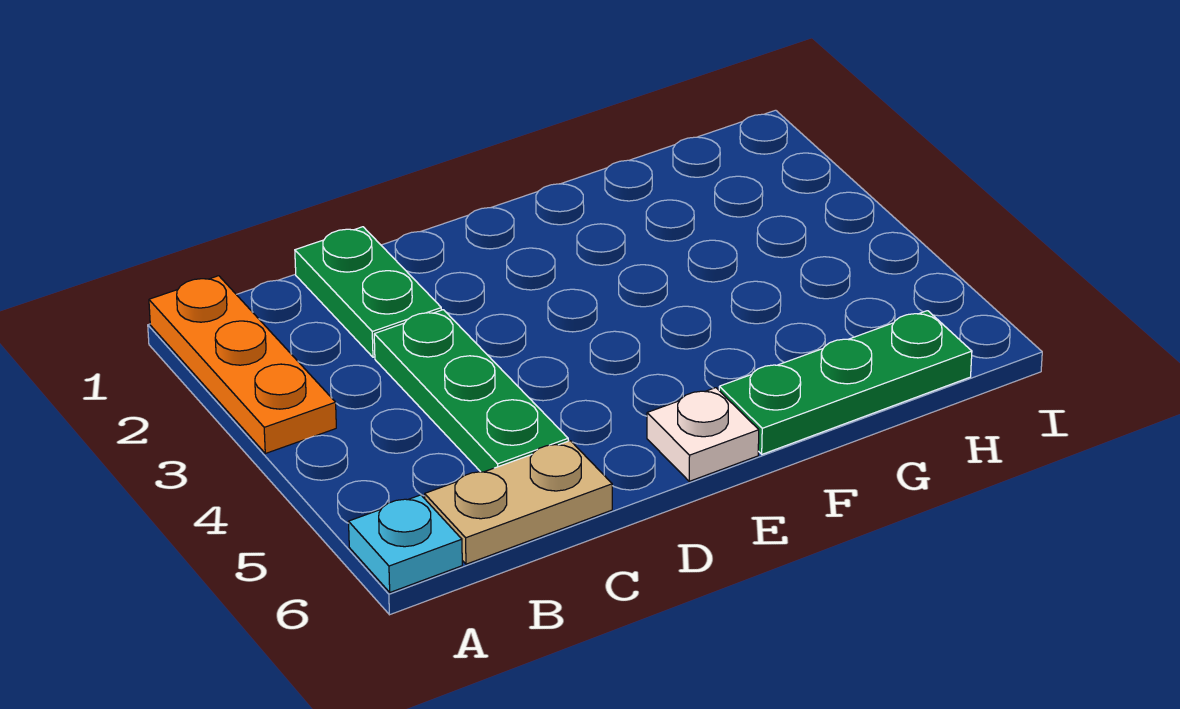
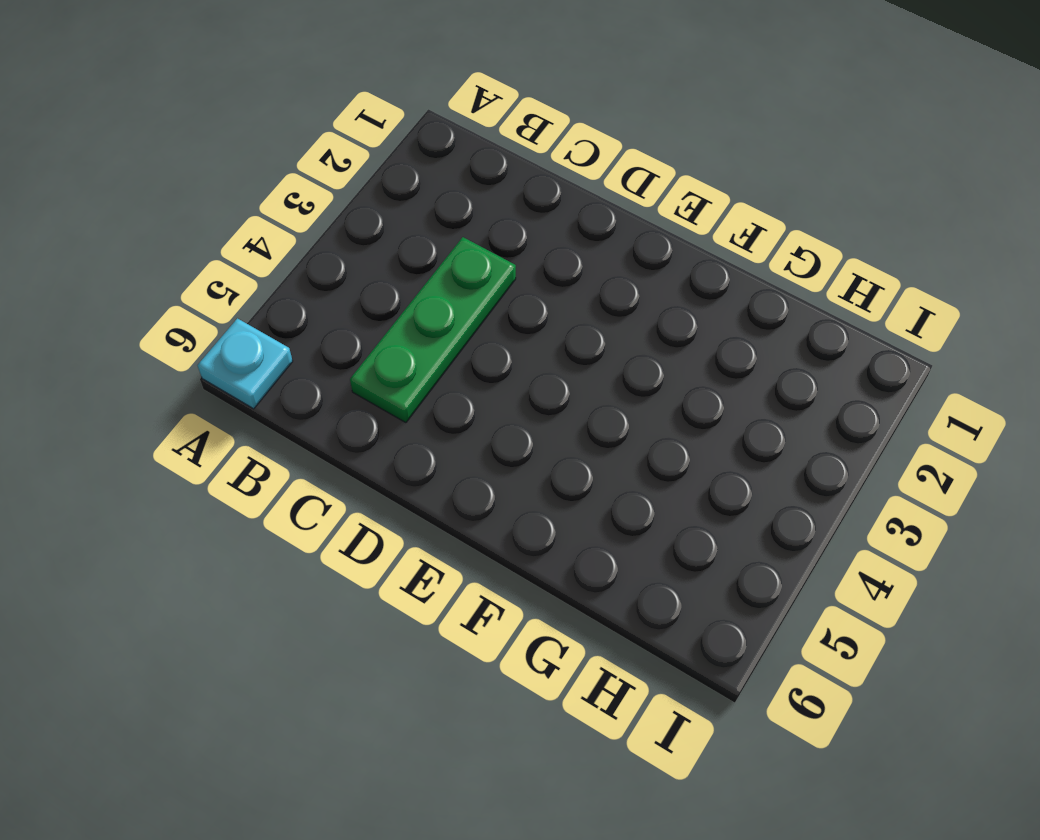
none -> orange 1x3 plate [149,276,336,453]
none -> tan 1x2 plate [425,441,612,564]

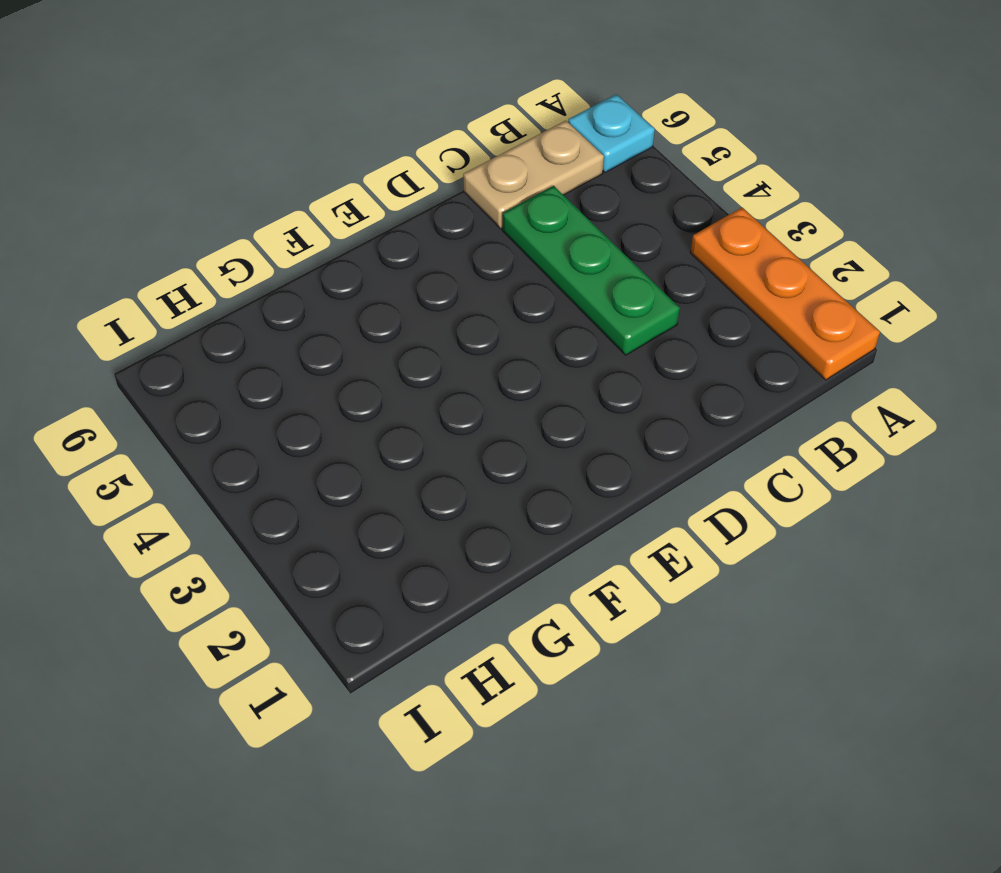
none -> green 1x2 plate [295,227,441,357]
none -> white 1x1 plate [647,388,759,481]

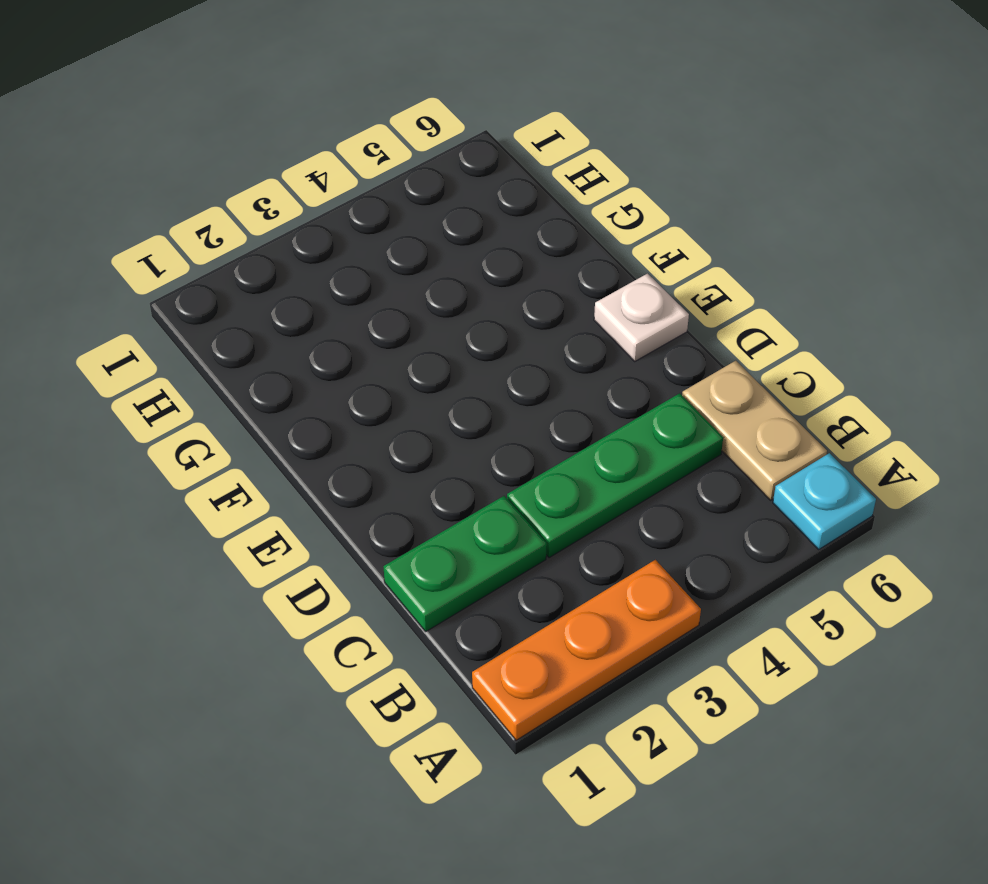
none -> green 1x3 plate [719,311,972,454]

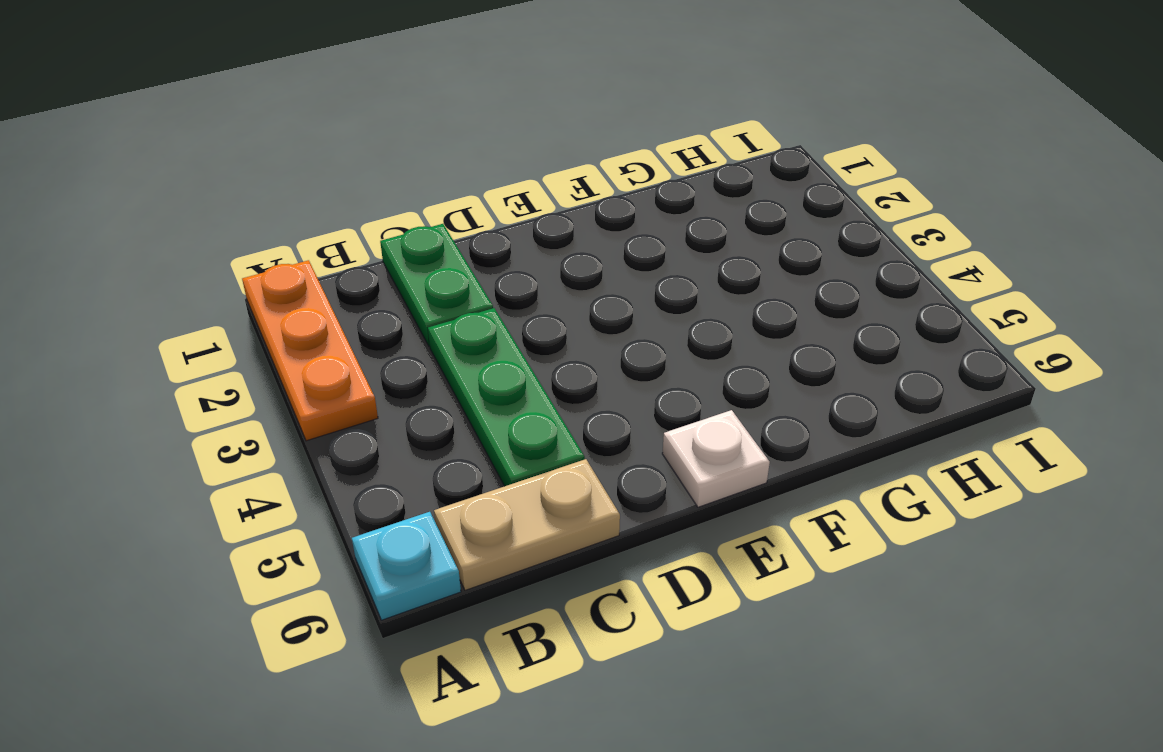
none -> green 1x3 plate [719,311,972,454]

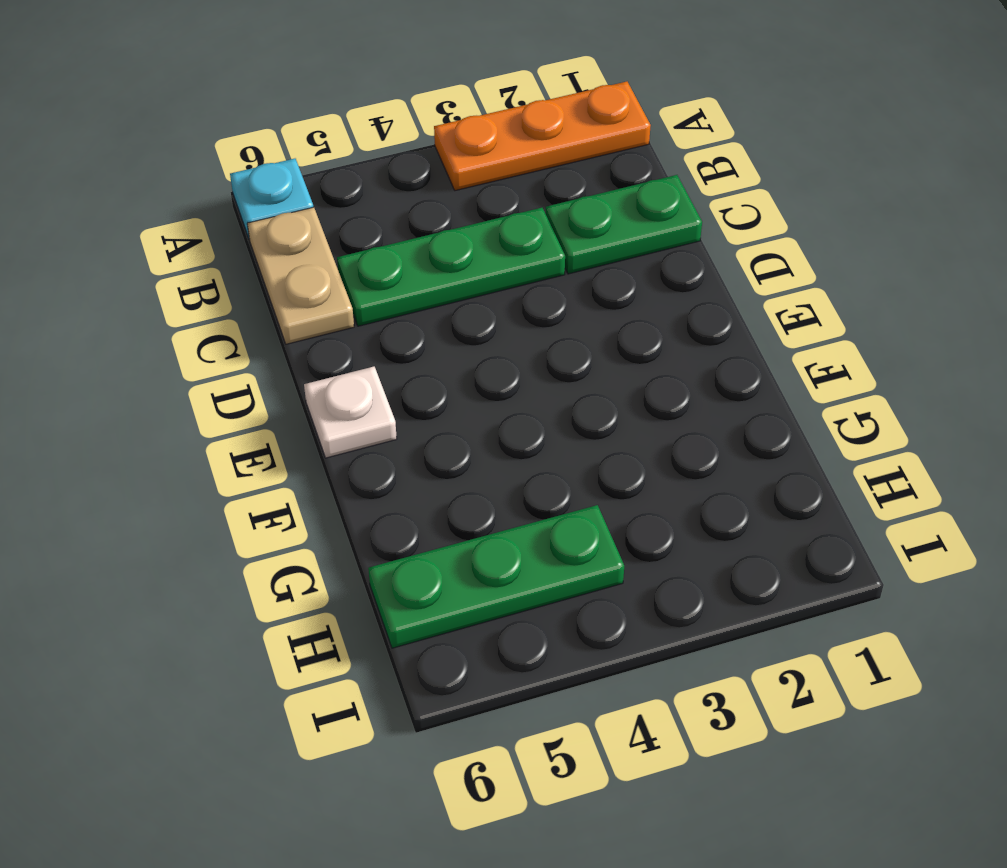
green 1x3 plate [368,505,624,648] -> green 1x3 plate turned to [719,311,972,454]

